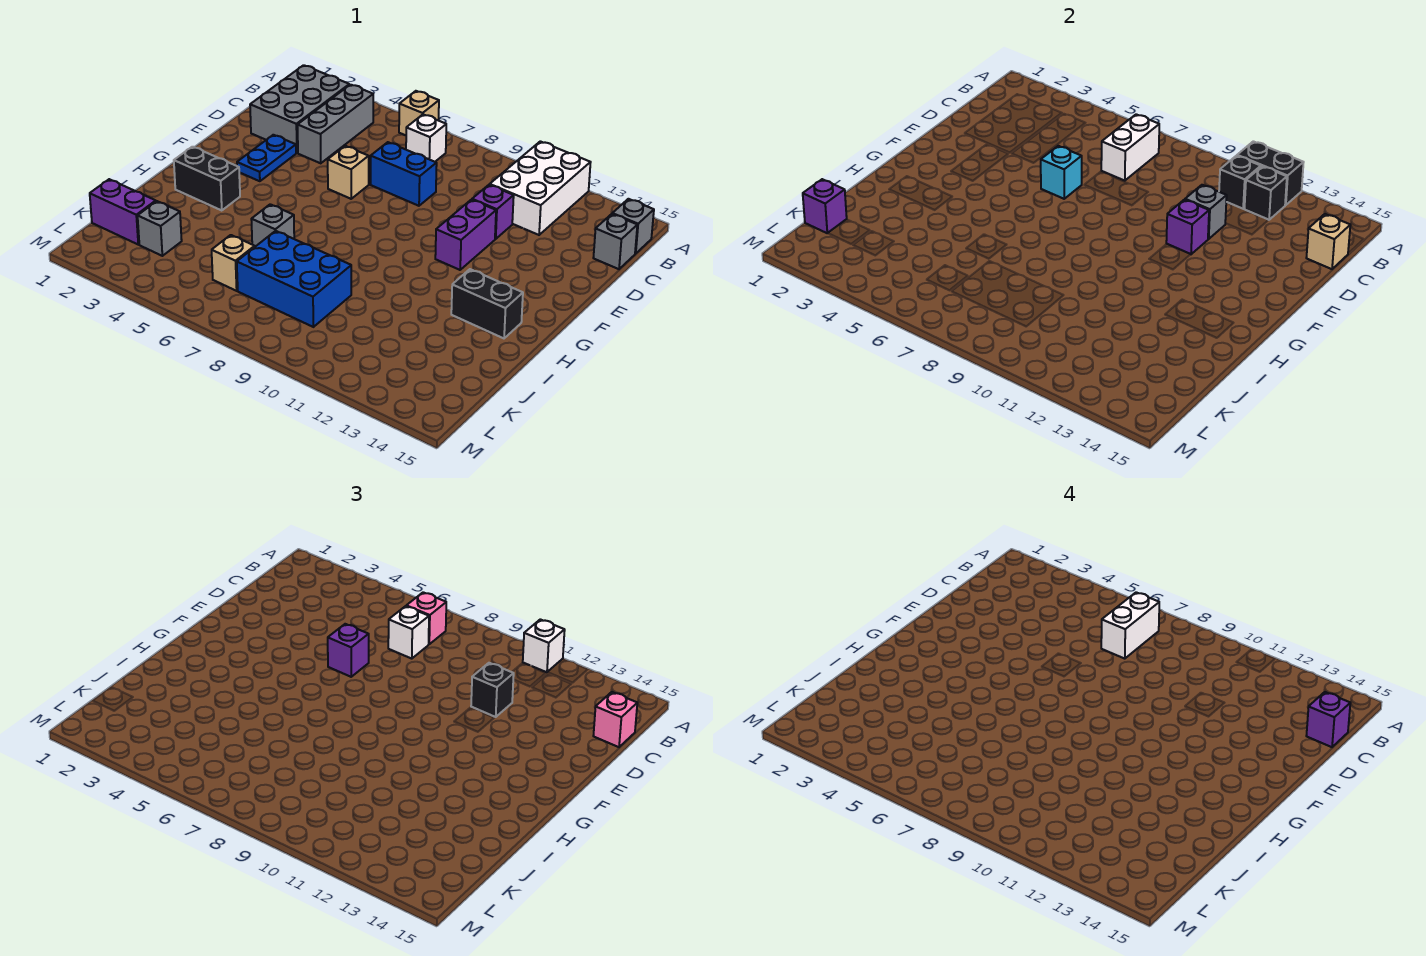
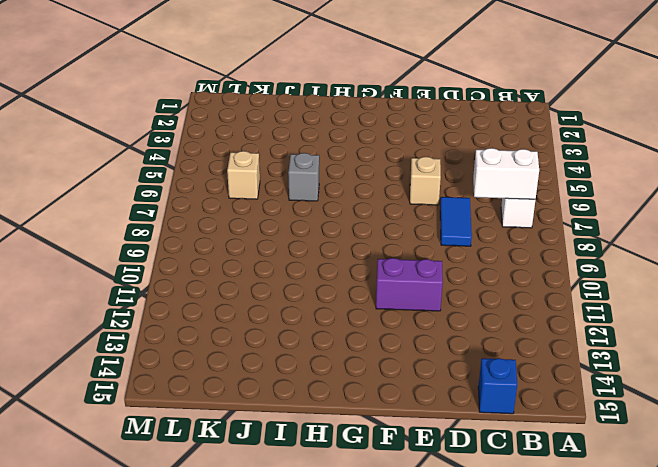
blue 1x1 brick [478,358,517,414] -> grey 1x1 brick [593,214,637,269]
blue 1x2 tile [440,197,472,246] -> blue 1x2 brick [371,142,437,206]
none -> tan 1x1 brick [399,91,439,135]
none -> white 2x3 brick [490,141,591,235]
none -> grey 2x3 brick [250,65,349,153]
none -> grey 1x3 brick [298,85,373,163]

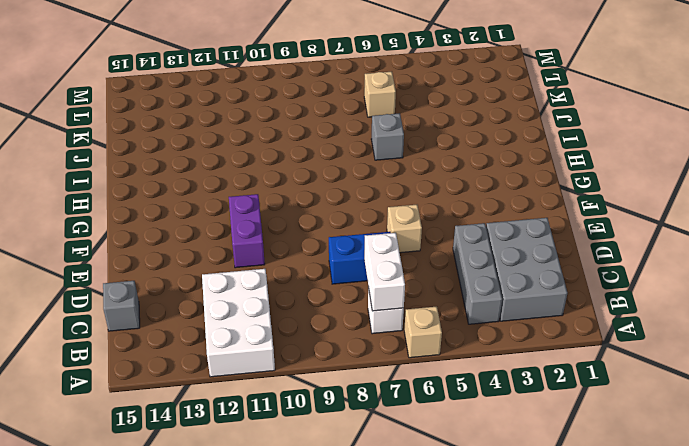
none -> grey 1x1 brick [612,199,654,254]
none -> purple 1x1 brick [472,185,514,239]
none -> blue 1x2 plate [237,135,296,181]
none -> black 1x2 brick [174,147,240,211]

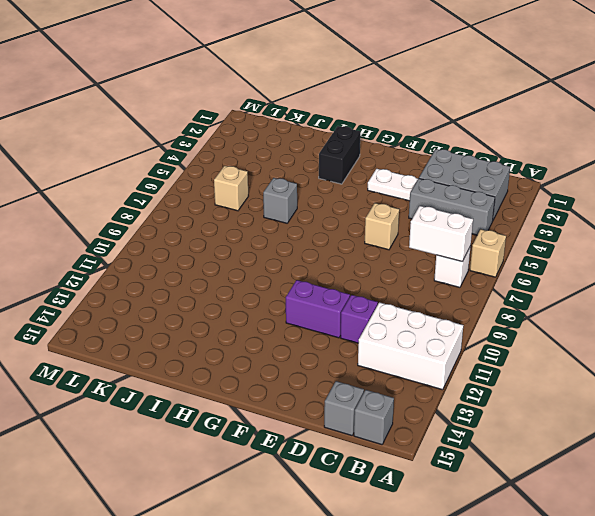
white 1x2 plate [368,169,418,201] -> blue 1x2 plate [237,135,296,181]
none -> blue 1x2 brick [371,142,437,206]
none -> black 1x2 brick [451,269,523,338]
none -> blue 2x3 brick [237,231,351,327]
none -> purple 1x2 brick [90,179,156,244]

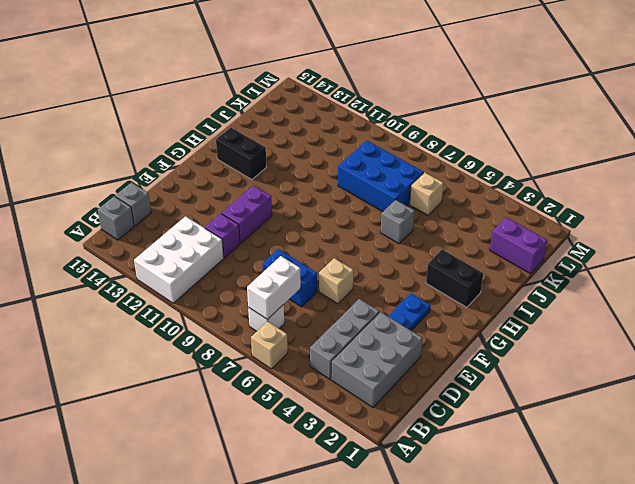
none -> grey 1x1 brick [138,201,182,256]
none -> black 1x2 brick [1237,141,1304,205]
none -> black 1x1 brick [1219,156,1261,209]
none -> black 1x1 brick [1245,166,1287,220]

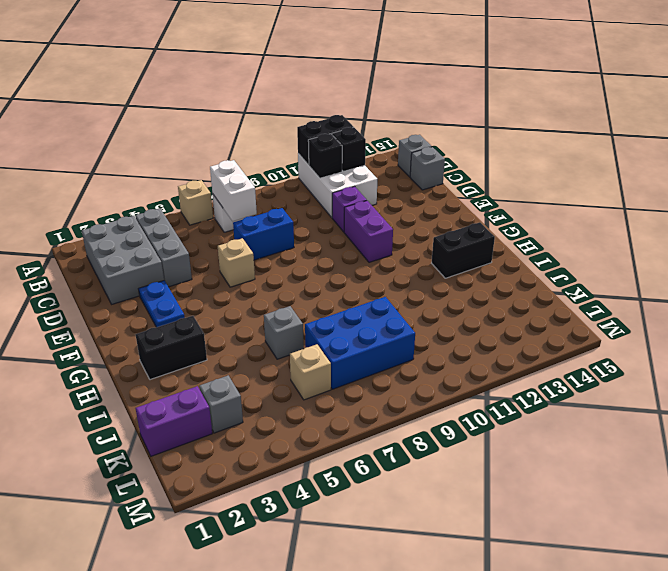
none -> tan 1x1 brick [1306,214,1350,269]
none -> grey 1x1 brick [1185,185,1227,239]
none -> cyan 1x1 brick [1041,146,1082,199]
none -> purple 1x1 brick [1166,200,1209,254]

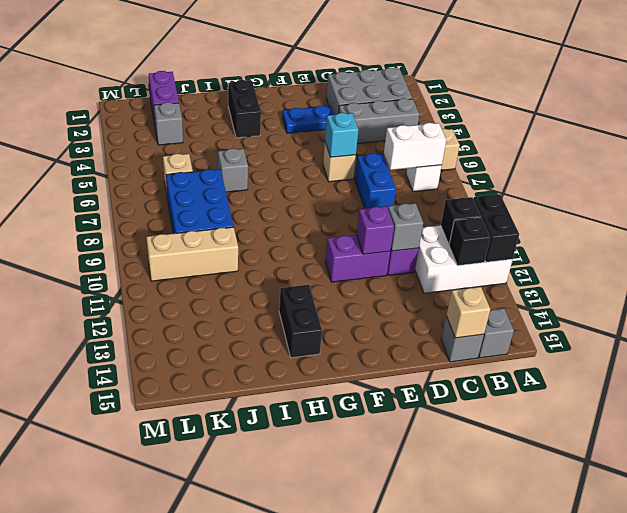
tan 1x3 brick [146,227,238,281] -> none
none -> purple 1x1 brick [803,179,847,233]
none -> white 1x1 brick [523,619,565,672]
none -> pink 1x1 brick [407,592,446,644]
none -> white 1x1 brick [388,606,429,659]

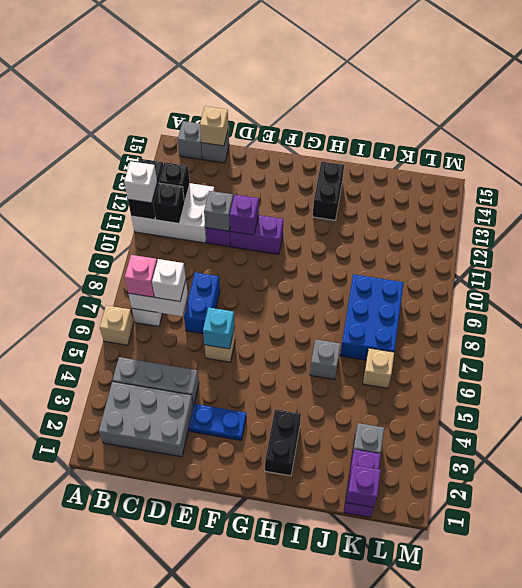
none -> pink 1x1 brick [593,692,637,747]
none -> black 1x1 brick [471,663,514,717]
none -> purple 1x1 brick [328,624,369,677]
none -> white 1x2 brick [1101,592,1159,659]

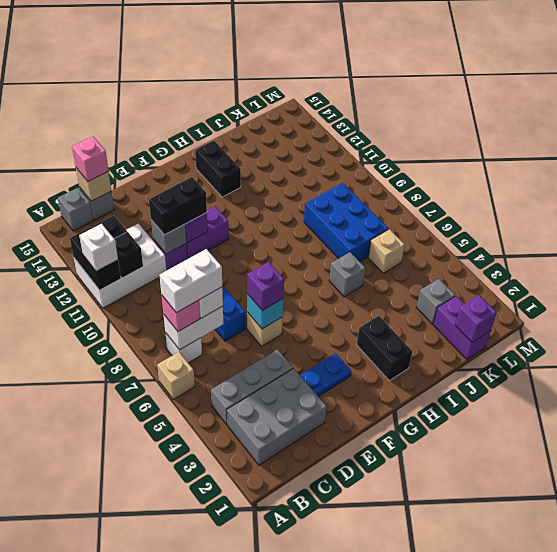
black 1x2 brick [149,177,207,235] -> black 1x1 brick [471,663,514,717]
none -> purple 1x1 brick [1306,692,1350,747]

